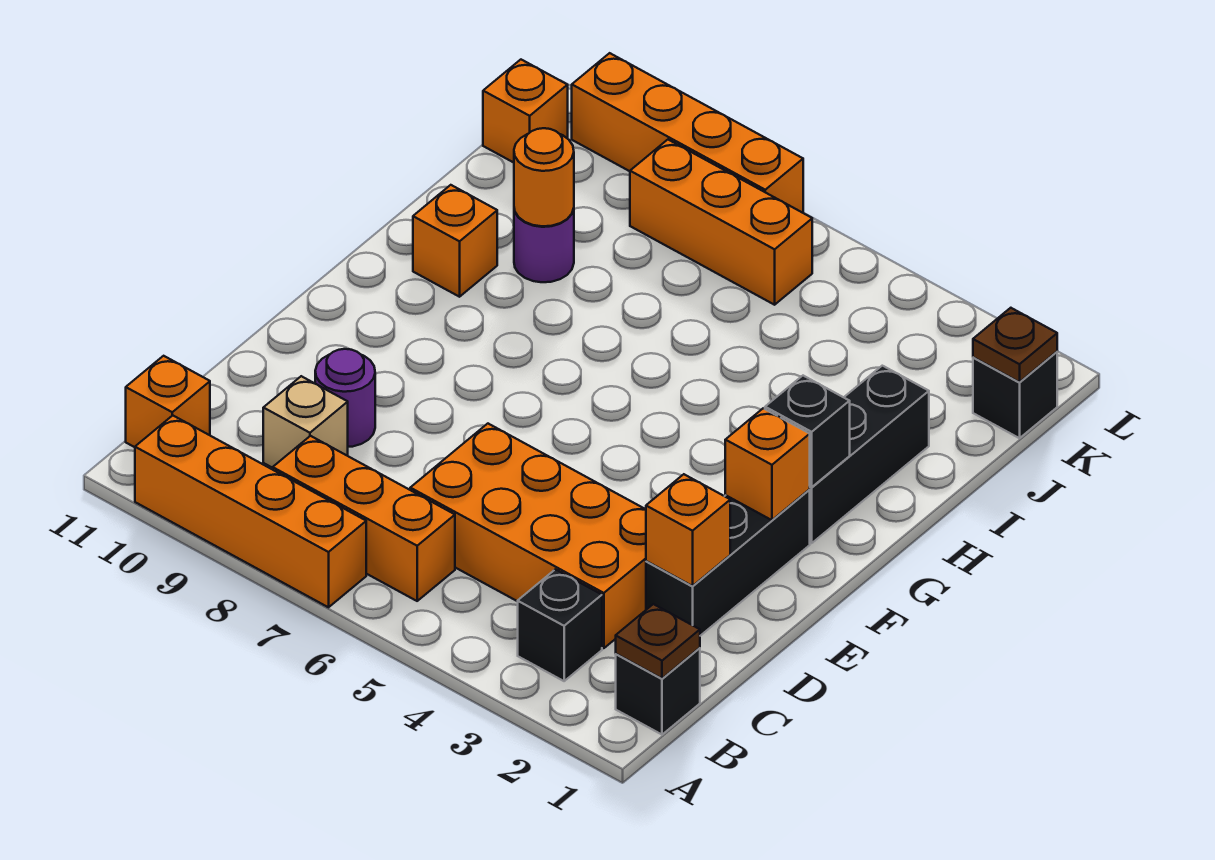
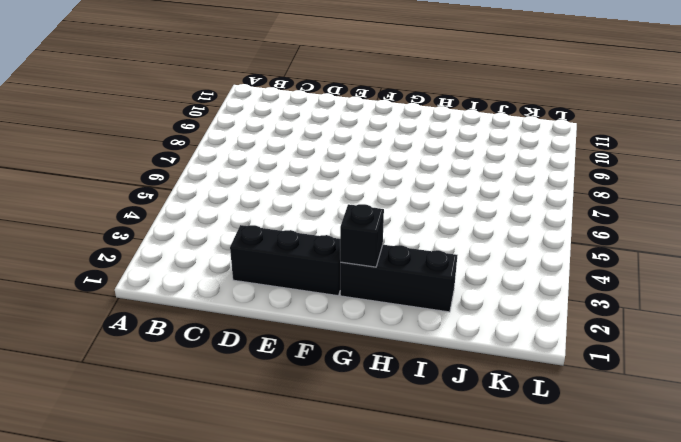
none -> orange 1x4 brick [135,415,366,607]
none -> black 1x1 brick [616,648,700,735]
none -> black 1x1 brick [518,569,602,681]

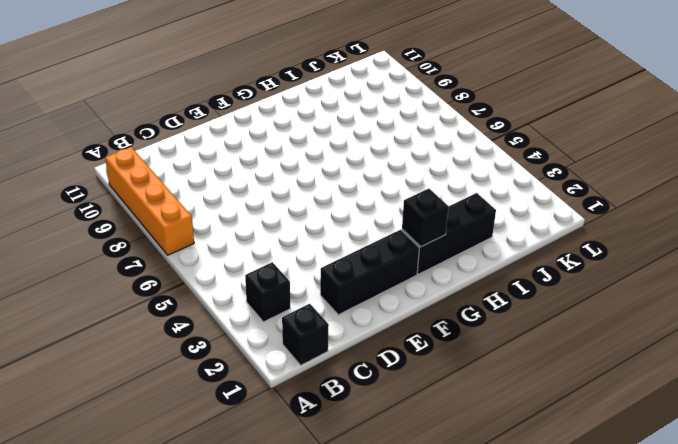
none -> orange 1x3 brick [273,436,455,601]
none -> orange 1x1 brick [126,356,210,447]
none -> orange 2x4 brick [410,424,646,648]

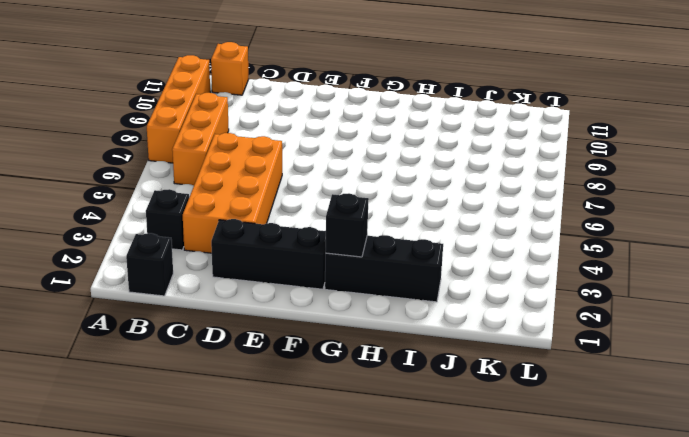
none -> tan 1x1 brick [263,376,348,468]
none -> purple 1x1 round brick [315,349,375,447]
none -> orange 1x1 brick [413,185,497,297]

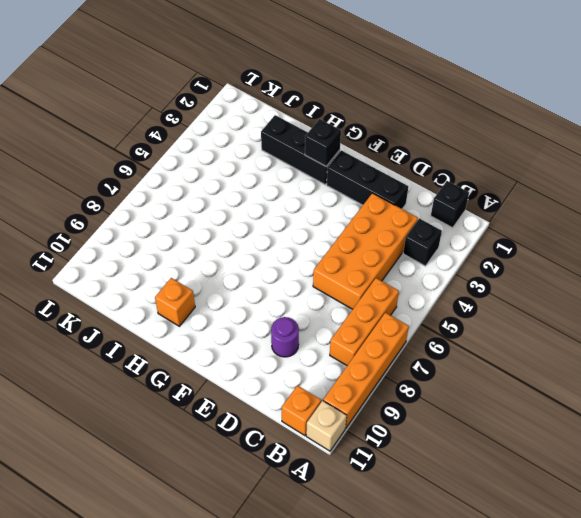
tan 1x1 brick [306,401,347,451] -> tan 1x1 brick moved to [263,376,348,468]
none -> purple 1x1 round brick [514,209,574,282]
none -> black 1x1 brick [973,352,1057,438]
none -> orange 1x3 brick [630,140,812,305]

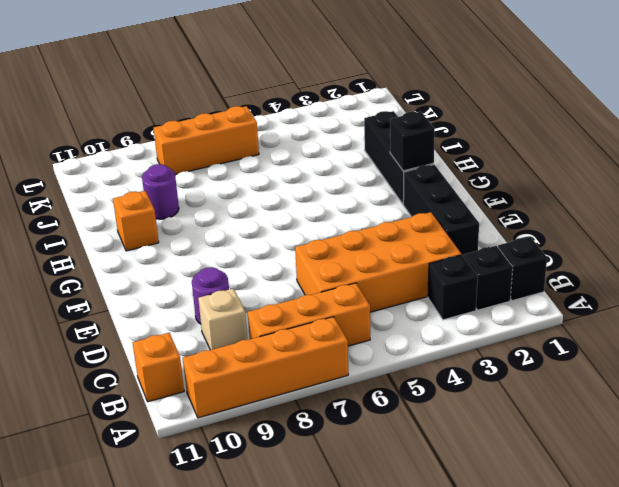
black 1x1 brick [464,246,513,310] -> black 1x1 brick moved to [973,352,1057,438]
none -> orange 1x1 brick [483,60,568,163]
none -> orange 1x4 brick [572,53,803,213]
none -> brown 1x1 plate [616,604,700,679]

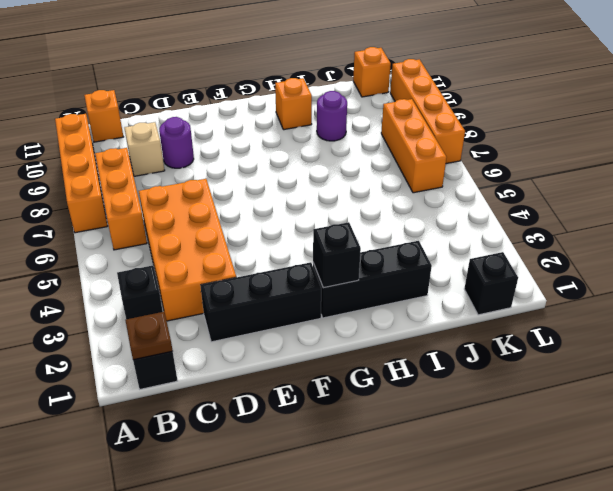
none -> orange 1x1 brick [646,474,730,586]
none -> orange 1x1 brick [725,408,810,520]
none -> orange 1x1 round brick [514,128,574,226]

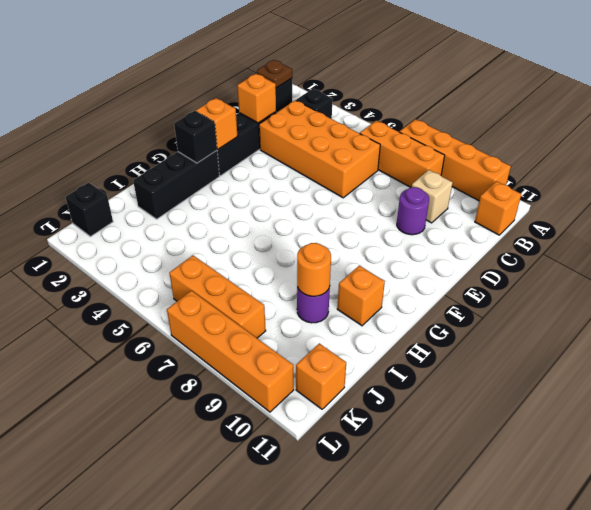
none -> brown 1x1 plate [973,308,1057,382]

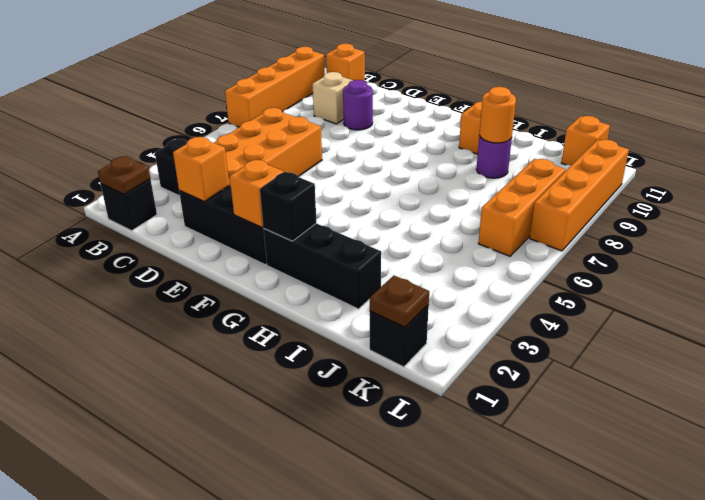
none -> orange 1x3 brick [273,436,455,601]

